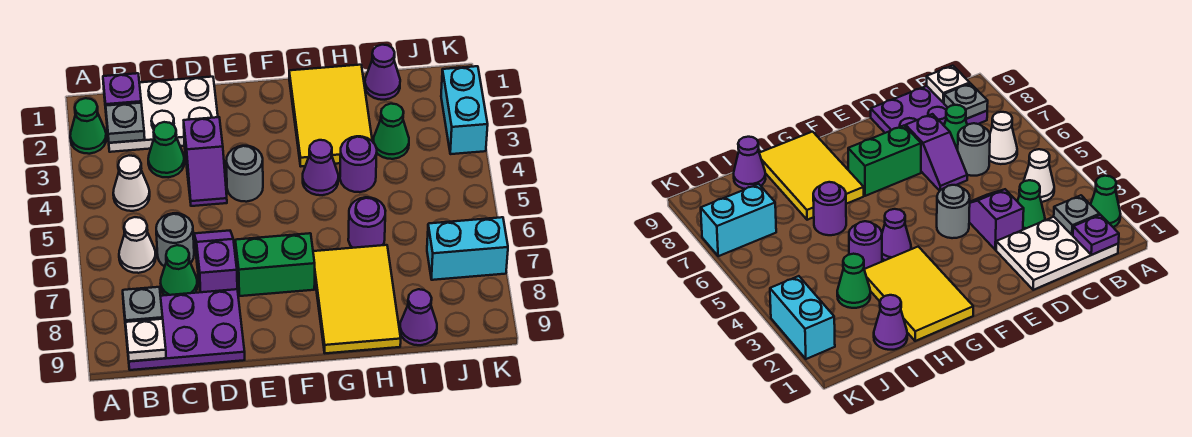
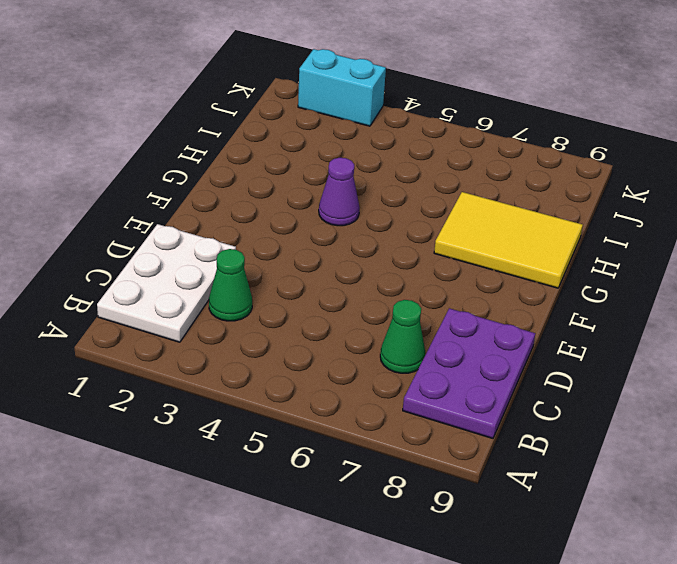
none -> green 1x1 cone [70,98,106,154]
none -> white 1x1 cone [113,156,150,211]
none -> white 1x1 cone [119,217,156,273]

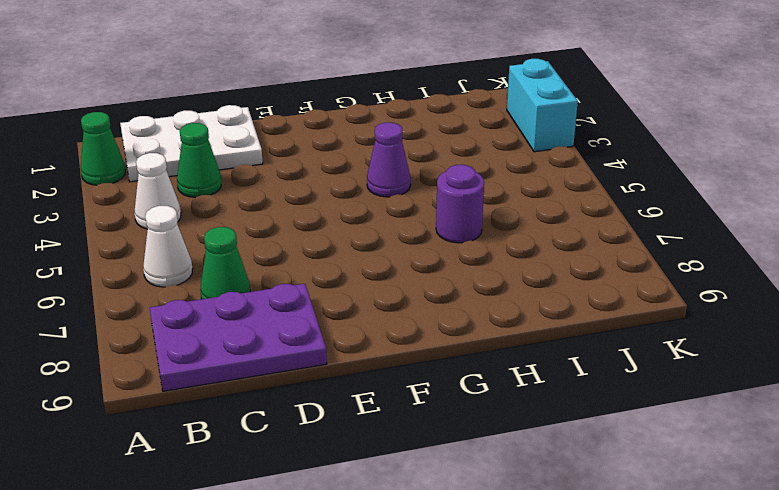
none -> grey 1x1 round brick [156,213,194,266]
none -> purple 1x2 slope [184,117,227,206]
none -> purple 1x2 slope [194,231,237,292]

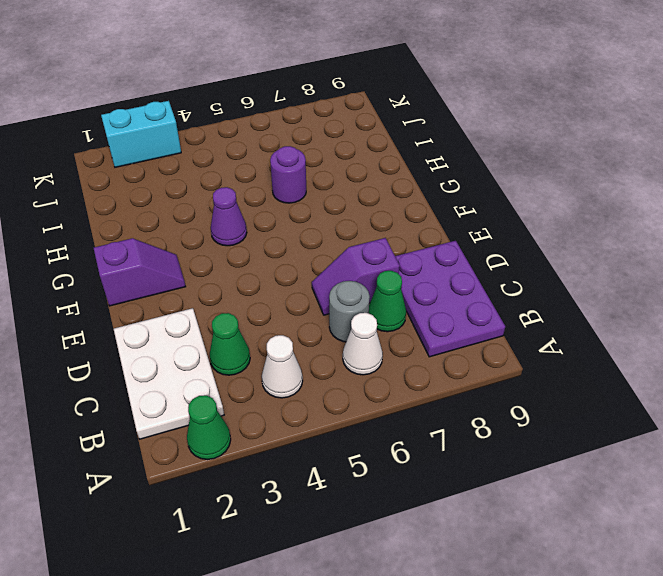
purple 1x2 slope [94,238,186,306] -> purple 1x2 slope moved to [184,117,227,206]
none -> grey 1x1 round brick [226,146,263,202]
none -> green 1x2 brick [235,233,315,296]
none -> yellow 2x3 tile [289,65,372,166]

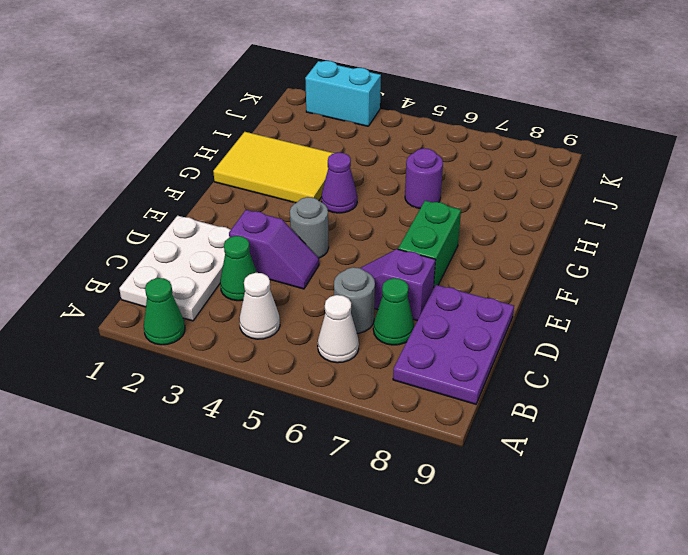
none -> yellow 2x3 tile [313,245,401,353]
none -> purple 1x1 round brick [340,136,377,192]
none -> purple 1x1 cone [365,45,400,100]

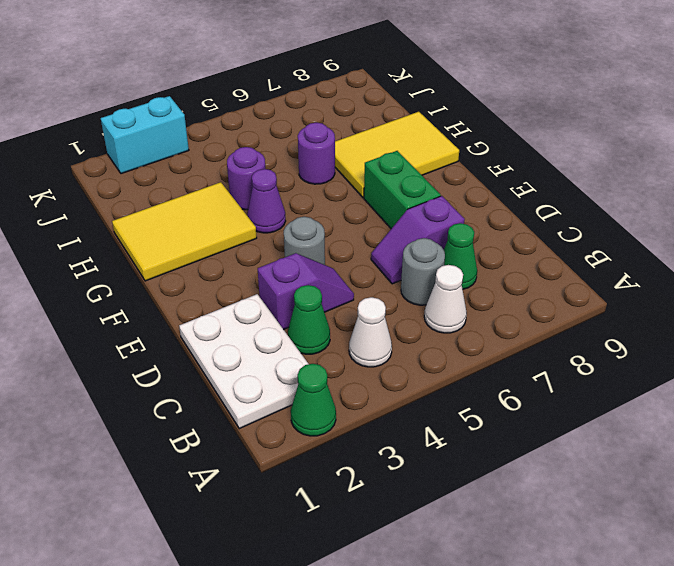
none -> purple 2x3 plate [123,289,245,370]
none -> purple 1x1 cone [365,45,400,100]
none -> green 1x1 cone [374,104,409,159]

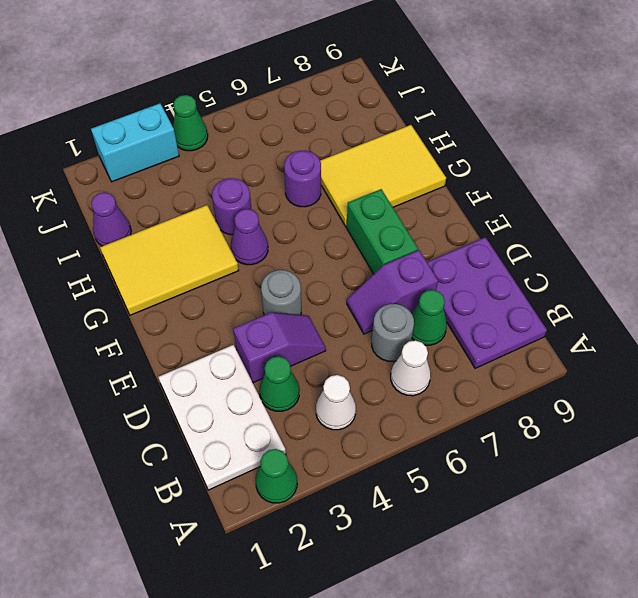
green 1x1 cone [173,95,208,151] -> green 1x1 cone moved to [374,104,409,159]
none -> purple 1x1 cone [400,289,437,345]
none -> cyan 1x2 brick [427,217,508,280]
none -> purple 1x1 plate [103,73,141,106]

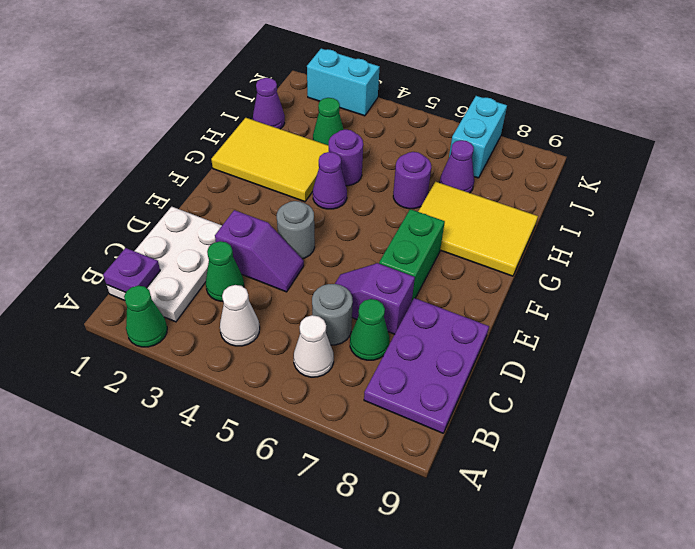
purple 1x1 cone [440,140,474,193] -> purple 1x1 cone moved to [400,289,437,345]
none -> grey 1x1 plate [105,103,145,143]
none -> grey 1x1 plate [123,287,163,325]
none -> white 1x1 plate [125,319,166,361]

